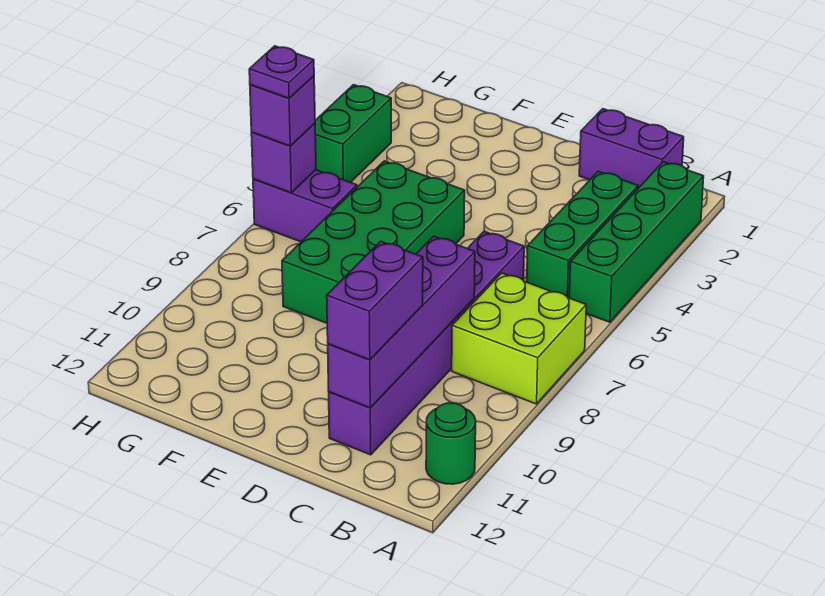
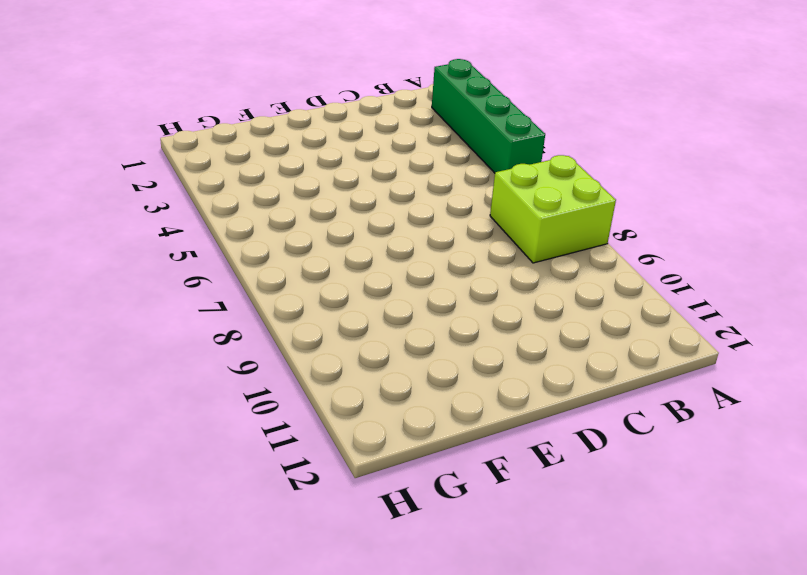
none -> green 1x1 round brick [426,403,476,484]
none -> purple 1x2 brick [579,109,684,188]
none -> green 1x3 brick [527,171,638,298]

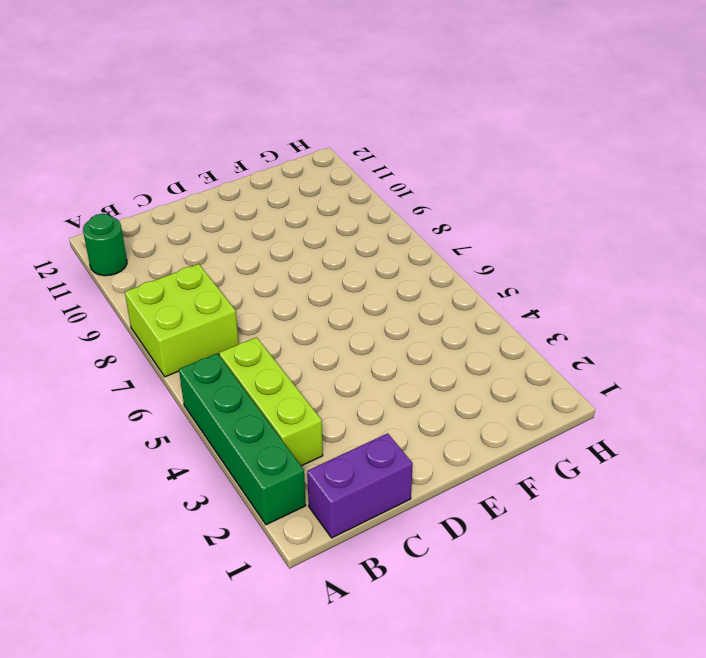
lime 1x3 brick [219,337,323,466] -> green 1x3 brick [527,171,638,298]
none -> purple 1x6 brick [329,232,524,455]
none -> green 2x4 brick [282,161,465,323]
none -> purple 1x2 brick [253,170,357,242]

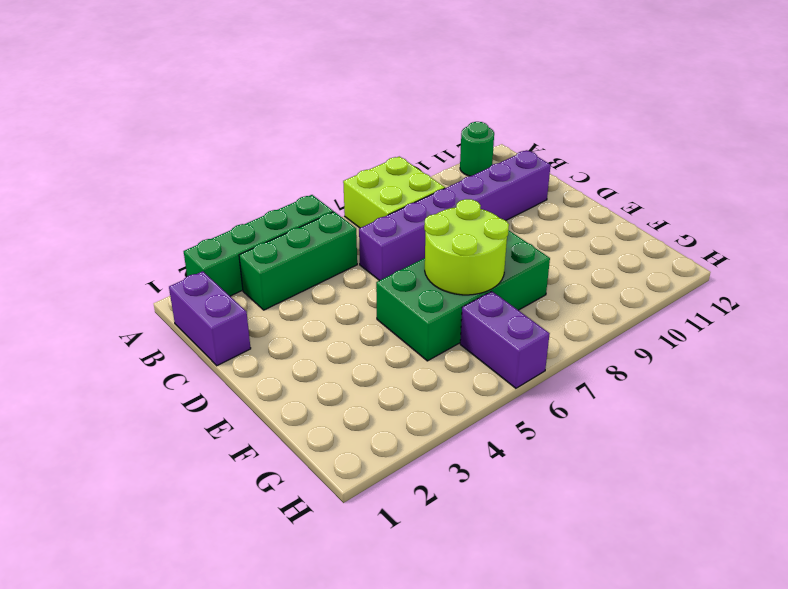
lime 2x2 round brick [424,199,509,295] -> none
none -> green 1x2 brick [315,85,391,182]
none -> purple 1x4 brick [328,236,475,408]
none -> purple 1x1 brick [251,123,316,193]

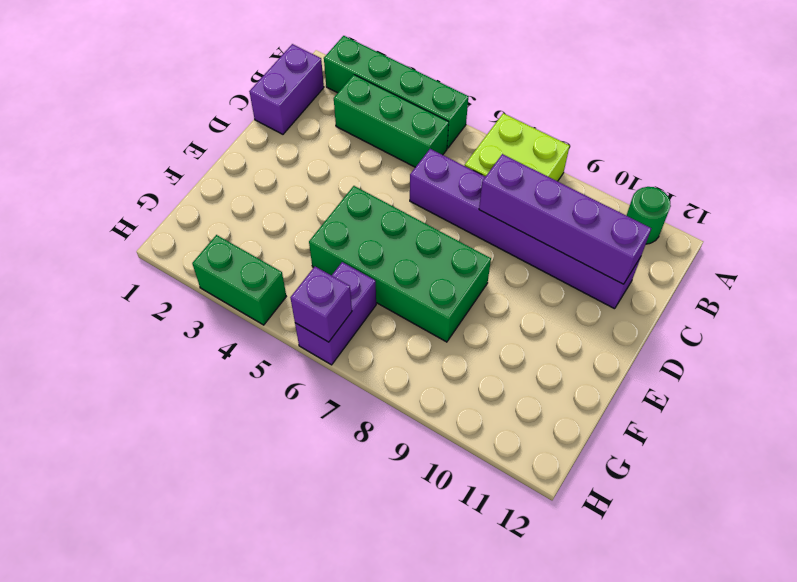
none -> purple 1x2 brick [327,241,423,360]
none -> purple 1x1 brick [250,76,315,146]
none -> purple 1x1 plate [249,46,314,98]

